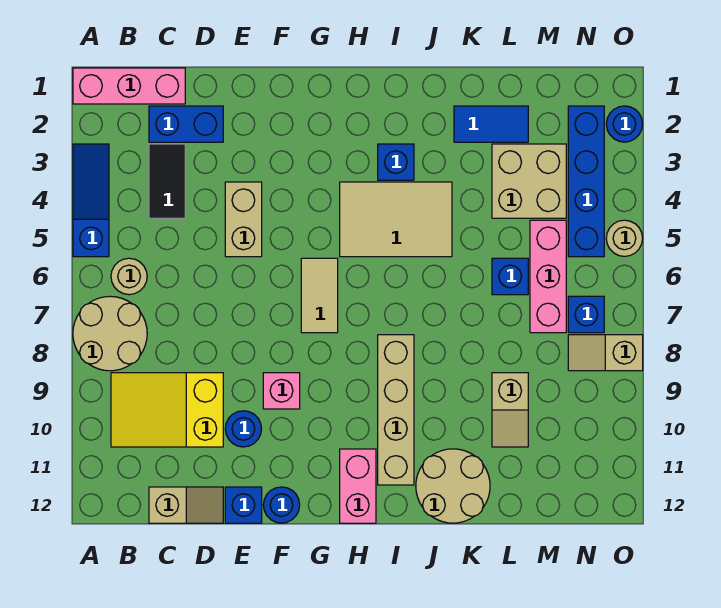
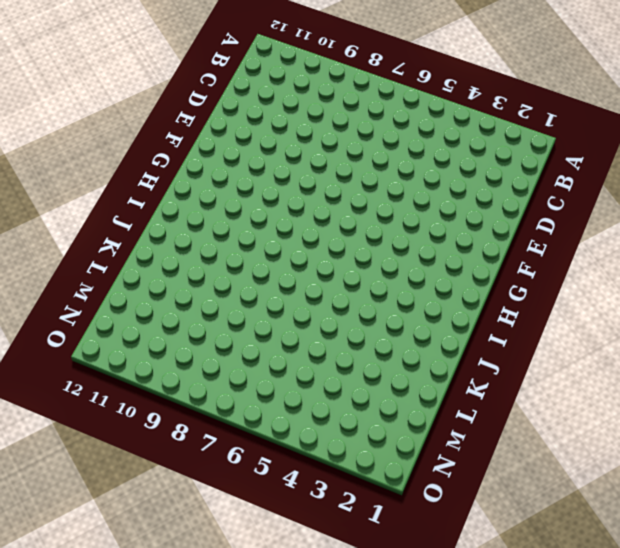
none -> pink 1x3 brick [73,68,185,104]
none -> blue 1x3 slope [73,144,109,257]
none -> tan 2x2 round brick [73,296,147,371]

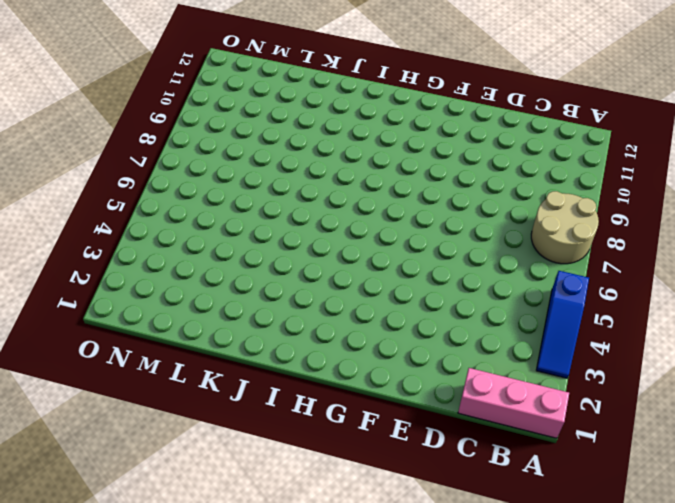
none -> tan 1x1 round brick [111,258,147,295]
none -> yellow 2x3 slope [111,373,223,447]
none -> blue 1x2 brick [149,106,223,142]

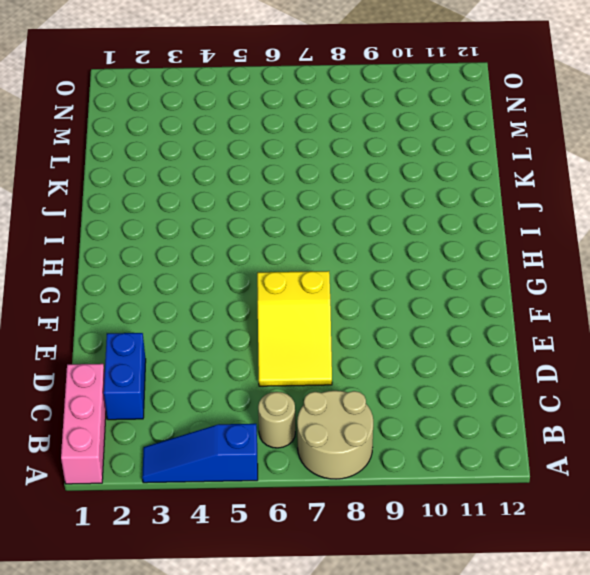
yellow 2x3 slope [257,271,332,386] -> yellow 2x3 slope moved to [111,373,223,447]
none -> black 1x2 tile [149,144,185,218]
none -> tan 1x2 slope [149,487,223,523]
none -> tan 1x2 brick [225,182,262,257]

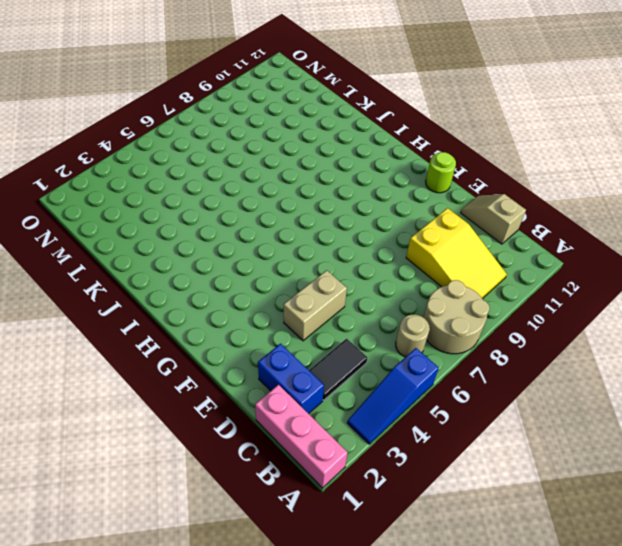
lime 1x1 round brick [426,152,456,193] -> blue 1x1 round brick [263,487,300,523]
none -> blue 1x1 round brick [225,411,261,447]
none -> blue 1x1 brick [225,487,262,523]
none -> pink 1x1 brick [263,373,300,409]

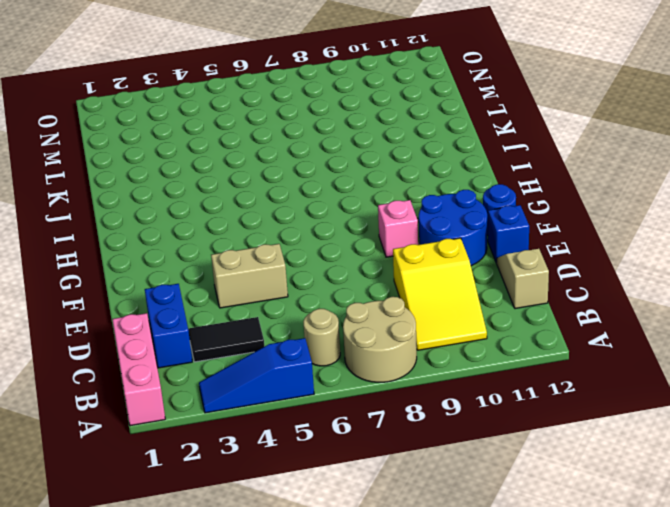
blue 2x2 round brick [419,190,487,266] -> blue 1x1 round brick [225,411,261,447]
none -> tan 1x2 tile [301,258,338,333]
none -> tan 2x3 tile [340,182,452,257]
none -> pink 1x2 brick [340,449,376,523]

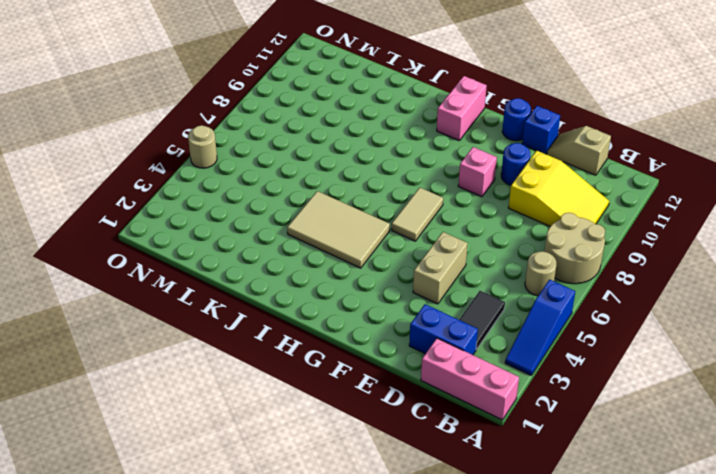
none -> blue 1x1 brick [378,144,414,180]
none -> tan 1x4 brick [378,335,414,485]
none -> tan 2x2 round brick [416,449,490,523]

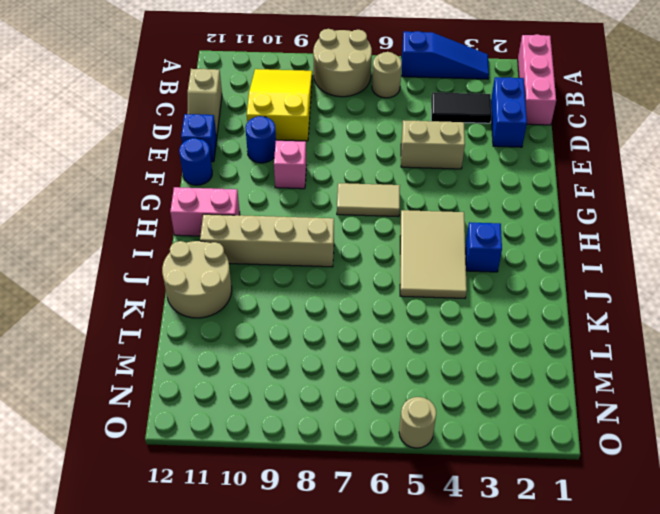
none -> blue 1x2 tile [454,106,528,142]
none -> tan 2x2 brick [492,144,566,218]
none -> blue 1x1 brick [492,258,528,295]

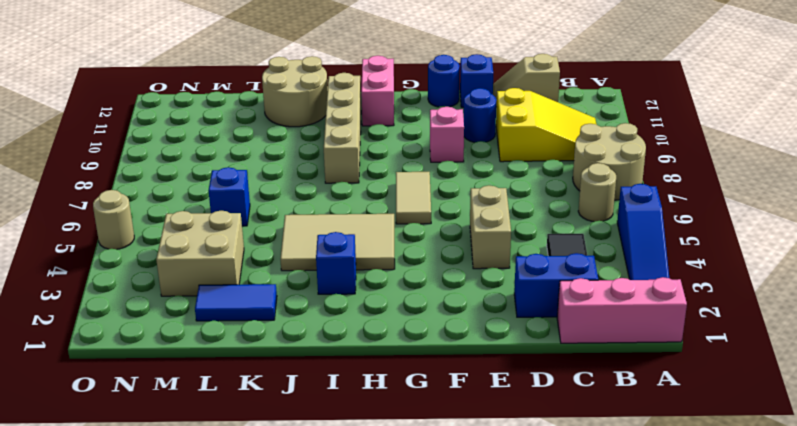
none -> tan 1x2 slope [492,373,528,447]
none -> pink 1x3 brick [530,220,566,333]
none -> blue 1x4 brick [568,106,604,257]

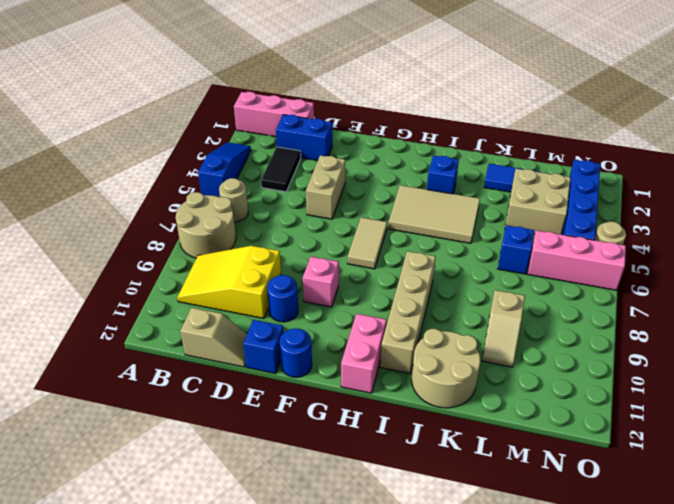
pink 1x3 brick [528,230,626,290] -> pink 1x3 brick turned to [530,220,566,333]
none -> blue 1x1 brick [568,296,604,333]
none -> tan 1x2 slope [568,335,643,371]
none -> blue 1x1 round brick [606,106,643,142]

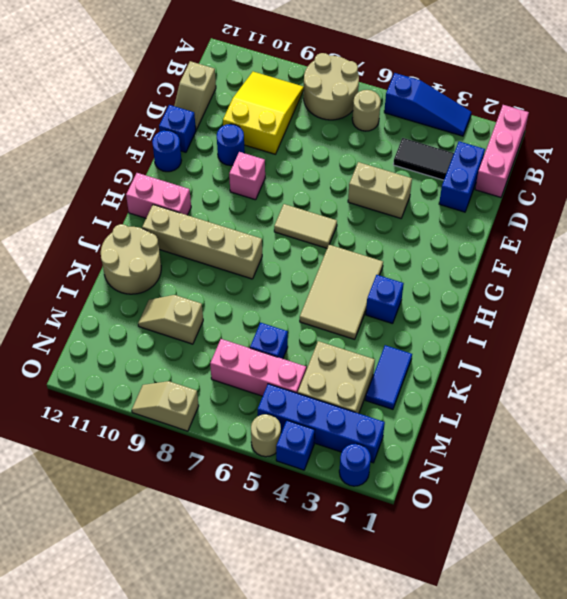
blue 1x1 brick [276,420,315,470] -> blue 1x1 brick moved to [568,296,604,333]
tan 1x2 slope [132,381,199,431] -> tan 1x2 slope turned to [568,335,643,371]

